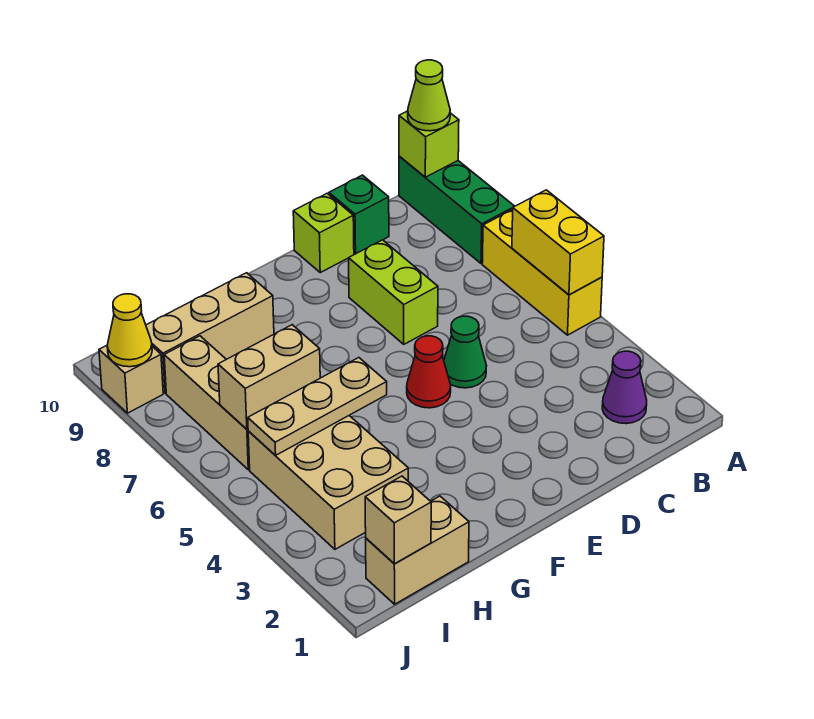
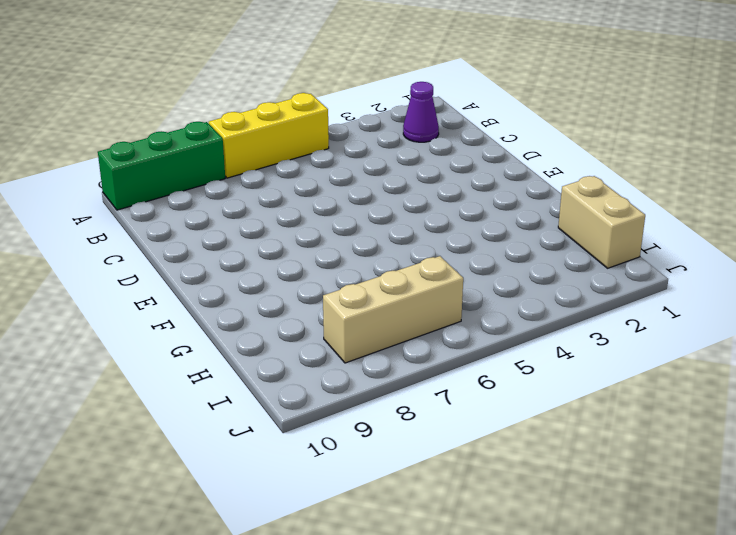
none -> green 1x1 brick [329,175,389,254]
none -> green 1x1 cone [444,316,487,388]
none -> lime 1x2 brick [349,240,438,344]

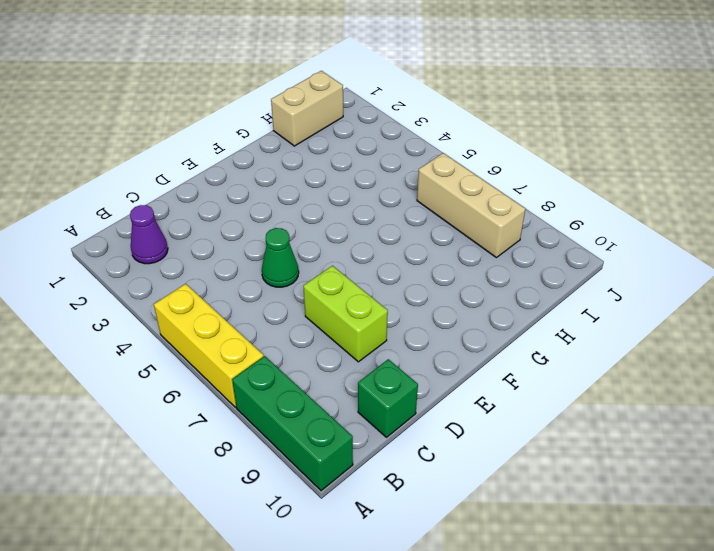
none -> lime 1x1 brick [293,193,354,273]
none -> red 1x1 cone [407,336,451,408]
none -> tan 1x3 brick [146,273,274,393]

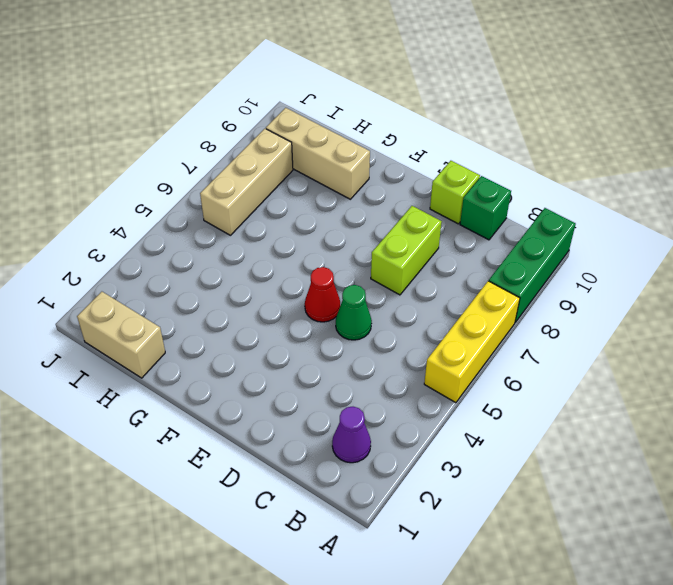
none -> tan 2x3 brick [248,416,408,549]
none -> tan 1x1 brick [99,346,163,413]
none -> yellow 1x2 brick [512,190,604,295]

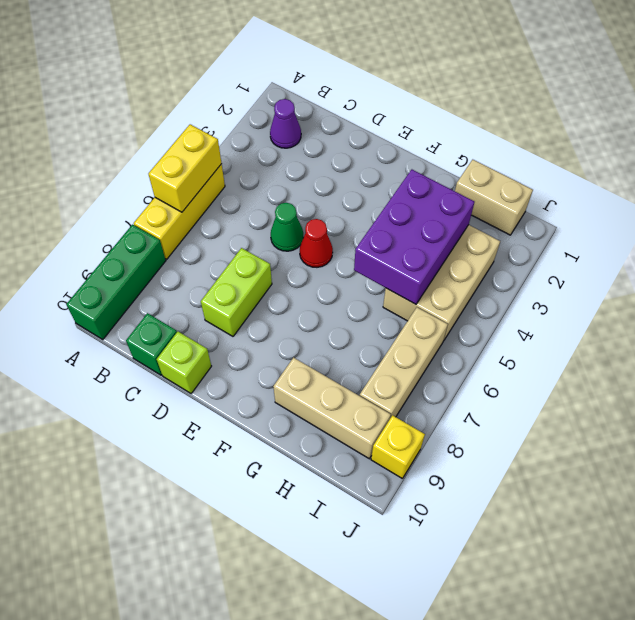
purple 2x3 brick [354,170,474,304] -> tan 1x3 plate [248,358,387,456]
yellow 1x1 brick [371,415,425,479] -> tan 1x1 brick [99,346,163,413]
none -> lime 1x1 brick [399,111,459,177]
none -> tan 1x2 brick [218,325,320,429]
none -> tan 1x1 brick [365,476,431,564]

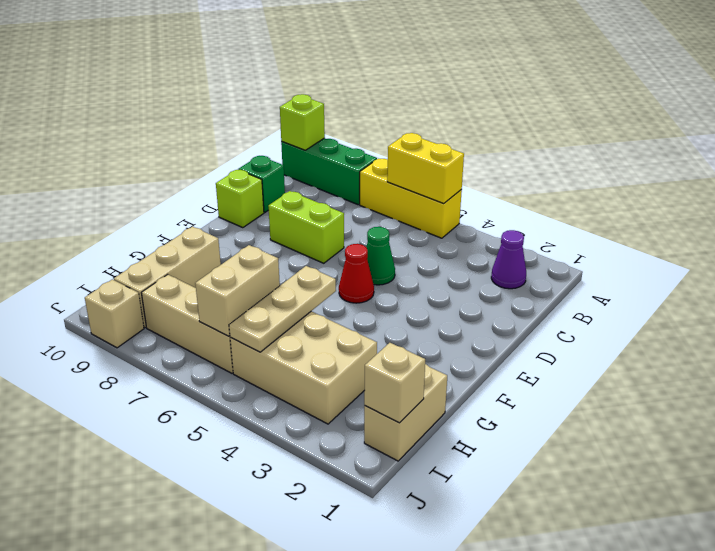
none -> yellow 1x1 cone [107,294,152,367]
none -> lime 1x1 cone [408,60,450,131]

